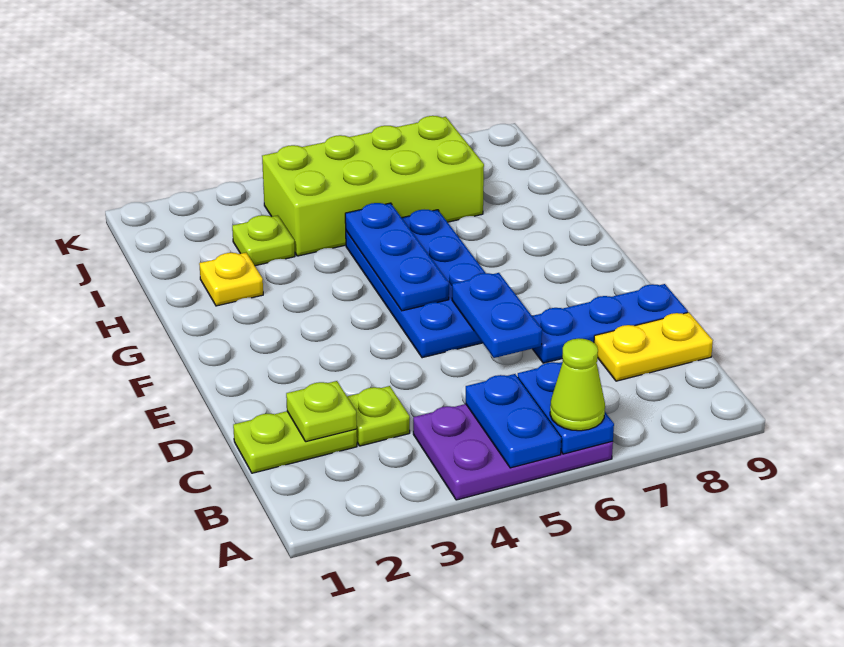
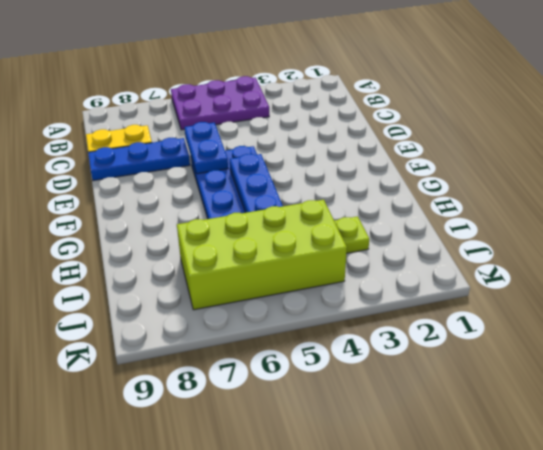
none -> lime 1x2 plate [233,411,357,473]
none -> lime 1x1 plate [347,386,410,446]
none -> yellow 1x1 plate [199,253,263,306]

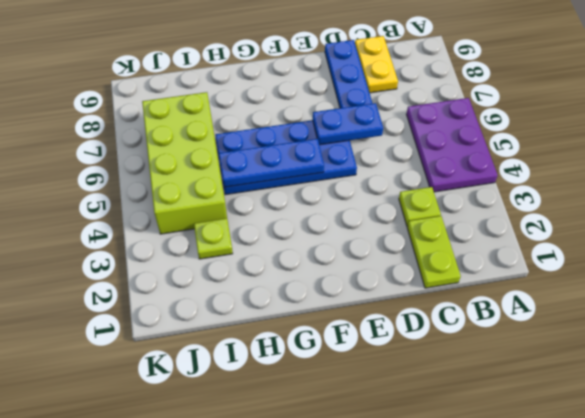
none -> yellow 1x1 plate [199,253,263,306]
none -> blue 1x2 plate [466,374,561,468]
none -> blue 1x2 plate [518,362,614,454]

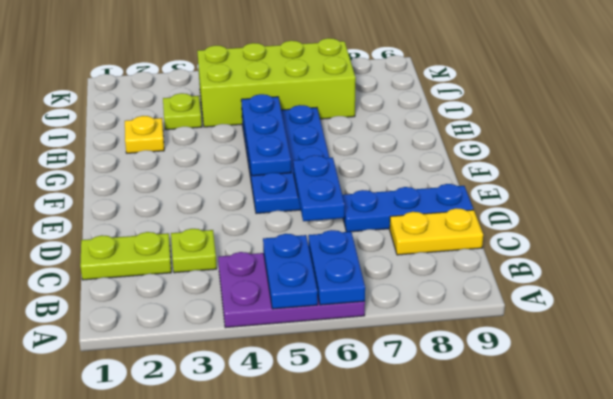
none -> lime 1x1 plate [286,381,357,442]
none -> lime 1x1 cone [550,338,605,431]

